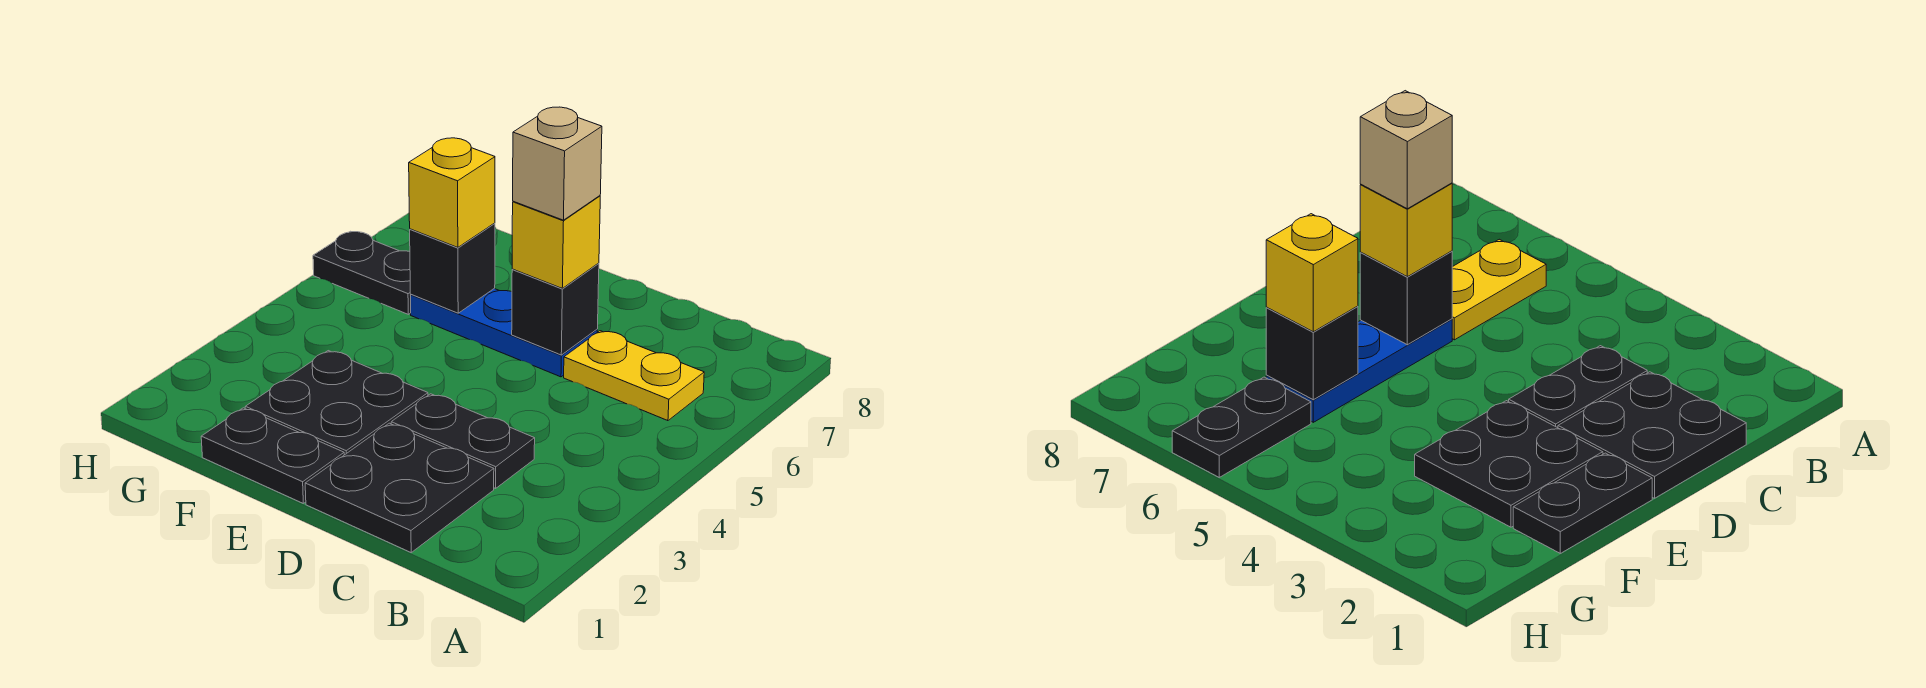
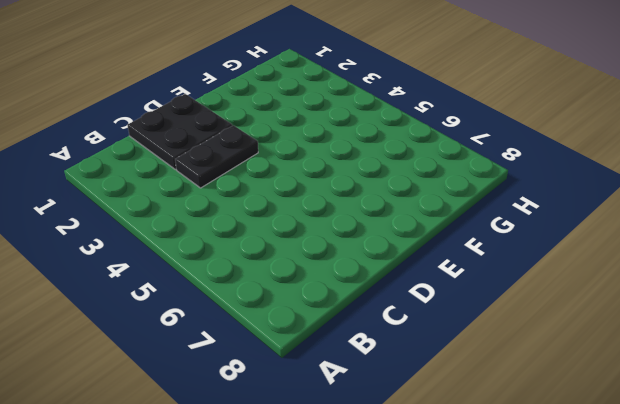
none -> yellow 1x2 plate [564,331,704,421]
none -> blue 1x3 plate [411,289,597,377]
none -> black 1x2 plate [201,408,344,503]

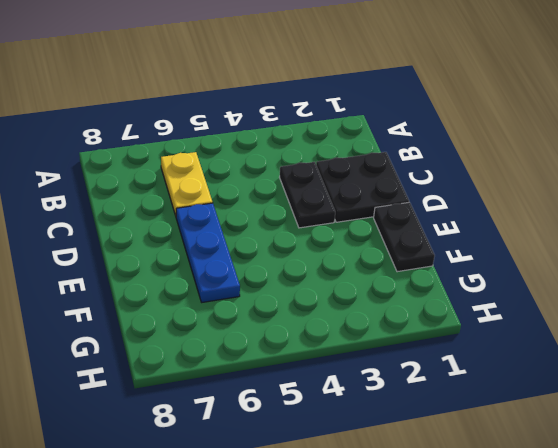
none -> black 2x2 plate [245,351,428,455]
none -> black 1x2 plate [313,231,411,314]
none -> black 1x1 brick [512,263,599,355]

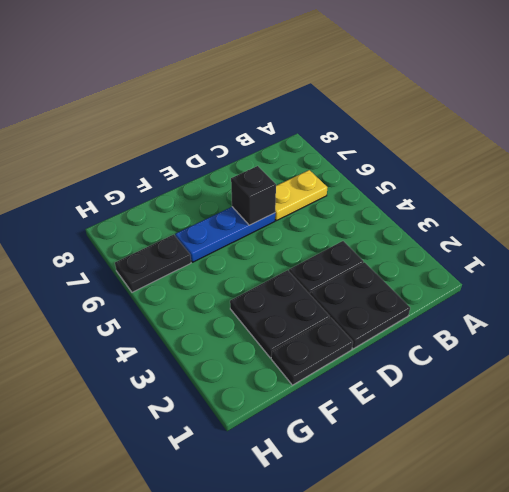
none -> black 1x1 brick [410,223,495,313]
none -> yellow 1x1 brick [512,196,600,288]
none -> yellow 1x1 brick [409,138,495,248]

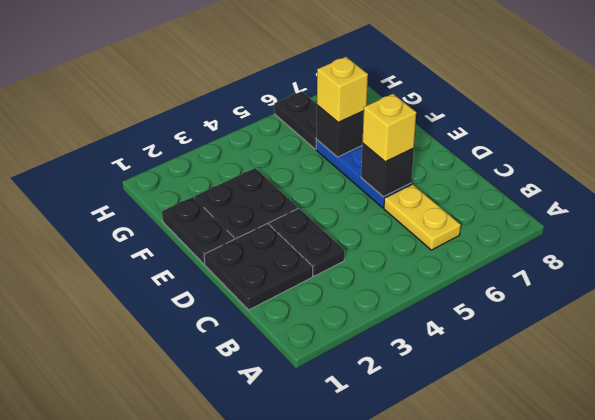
none -> tan 1x1 brick [513,107,602,220]

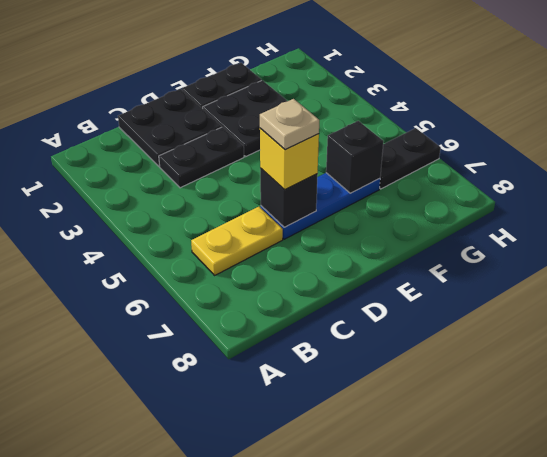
tan 1x1 plate [260,99,319,150] -> tan 1x1 brick [513,107,602,220]
none -> yellow 1x1 brick [409,138,495,248]

